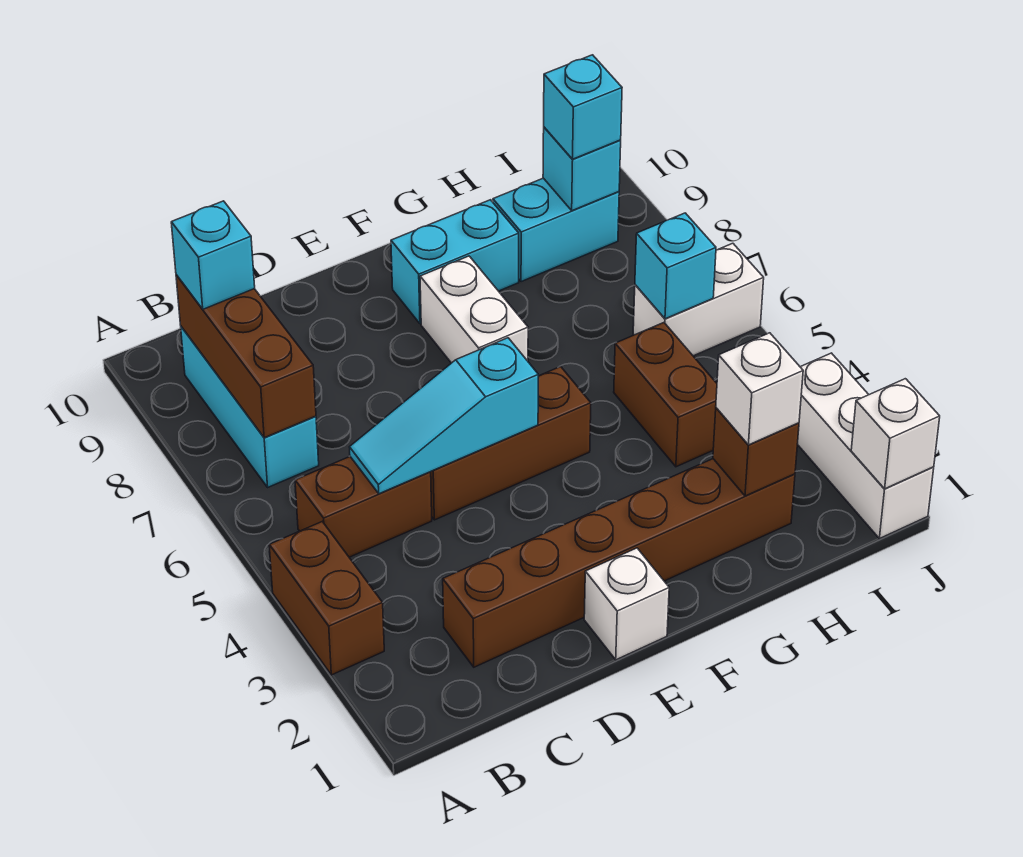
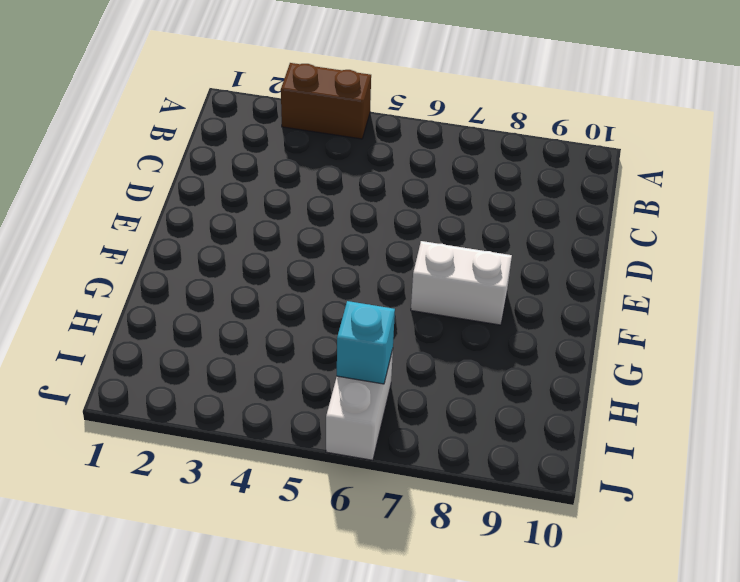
none -> brown 1x2 brick [295,457,432,557]
none -> cyan 1x3 brick [181,327,319,487]
none -> brown 1x6 brick [443,459,795,667]

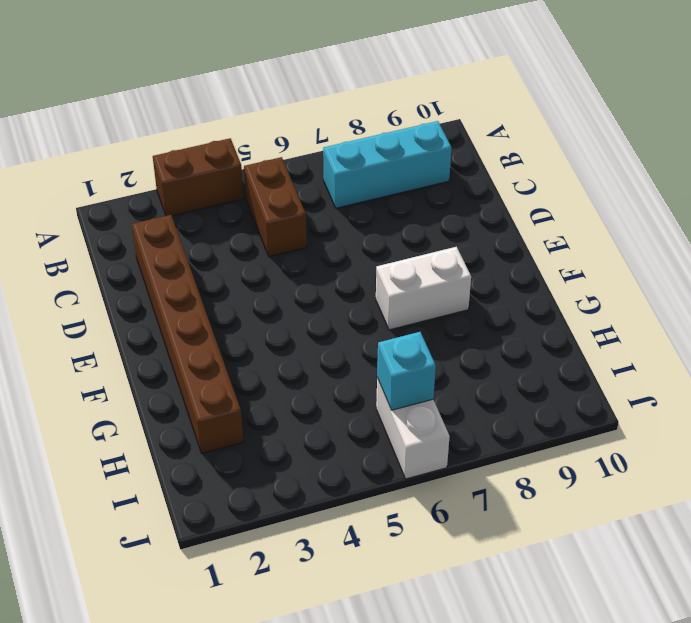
none -> brown 1x3 brick [431,367,591,520]
none -> white 1x1 brick [584,548,669,660]
none -> cyan 1x2 brick [391,200,519,324]

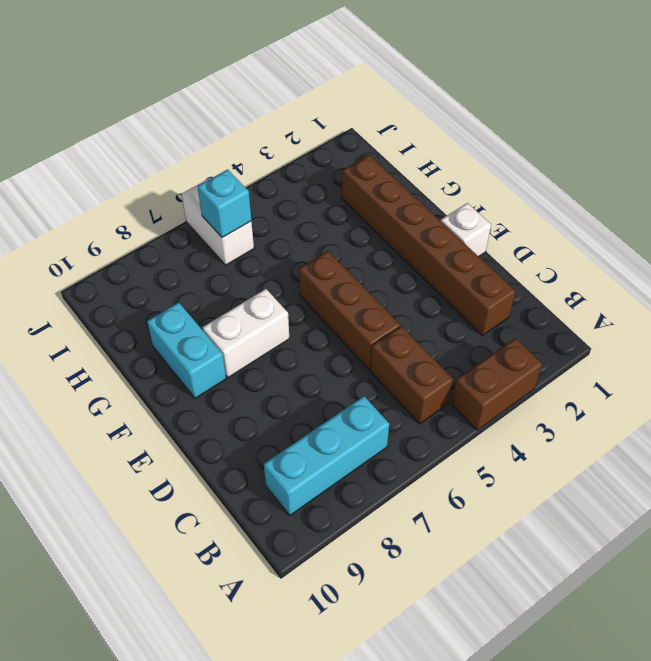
none -> brown 1x2 brick [614,323,717,467]
none -> cyan 1x2 brick [493,178,619,282]
none -> white 1x3 brick [797,353,934,539]

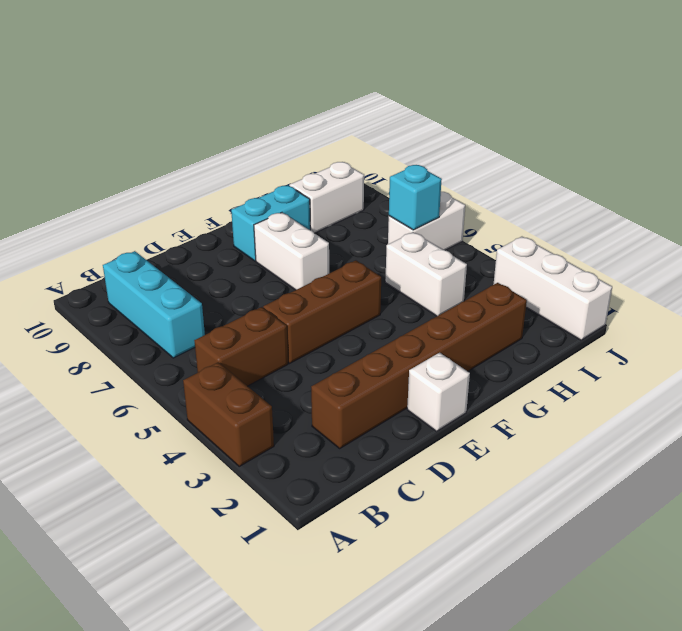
white 1x2 brick [385,232,467,316] -> brown 1x2 brick [614,323,717,467]
white 1x2 brick [289,162,364,233] -> cyan 1x2 brick [493,178,619,282]
none -> brown 1x3 brick [176,275,316,438]
none -> cyan 1x3 slope [350,338,538,494]
none -> brown 1x1 brick [713,408,799,496]

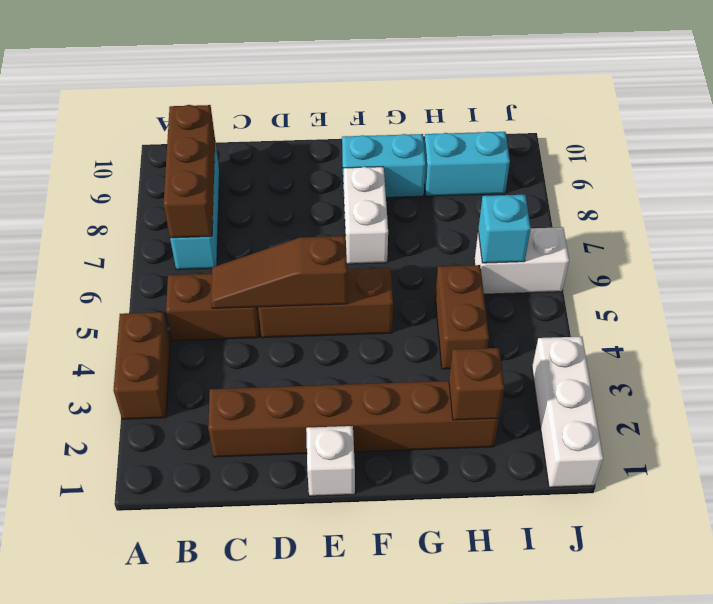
brown 1x3 slope [211,236,348,308] -> cyan 1x3 slope [350,338,538,494]
none -> cyan 1x1 brick [543,127,621,211]
none -> white 1x1 brick [851,379,940,489]
none -> cyan 1x1 brick [171,201,255,309]

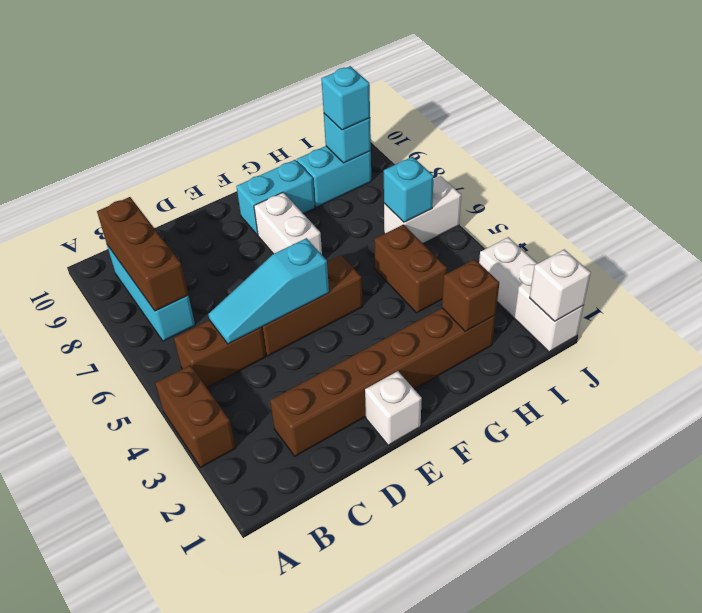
none -> cyan 1x1 brick [171,201,255,309]
none -> white 1x1 brick [716,333,803,445]

